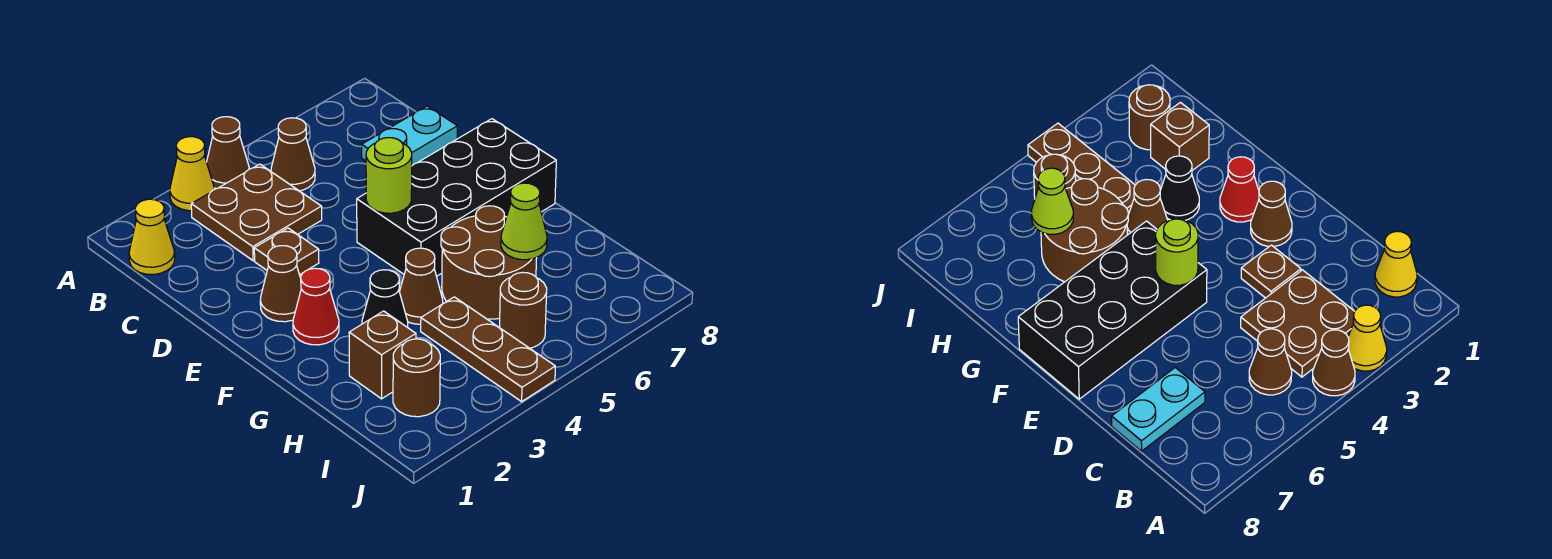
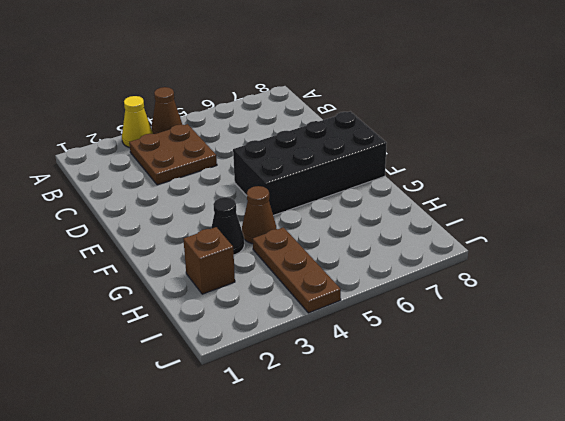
none -> yellow 1x1 cone [129,199,175,275]
none -> brown 1x1 cone [271,118,315,191]
none -> cyan 1x2 plate [362,106,457,165]

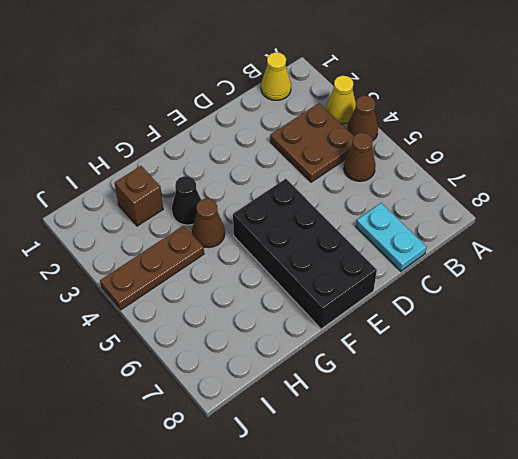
none -> brown 1x1 plate [254,228,319,275]
none -> brown 1x1 cone [260,246,301,322]
none -> red 1x1 cone [293,268,339,345]

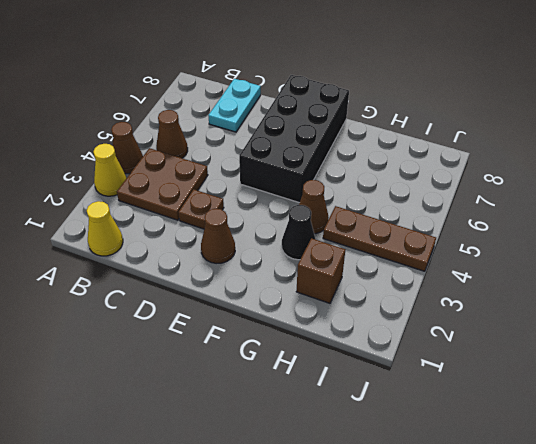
none -> red 1x1 cone [293,268,339,345]
none -> brown 2x2 round brick [441,206,536,319]
none -> brown 1x1 round brick [393,339,440,417]

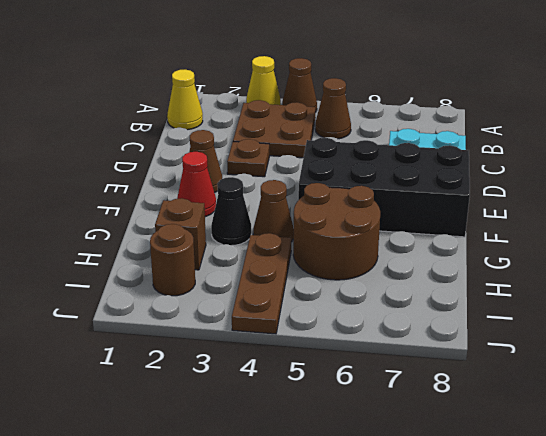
none -> brown 1x1 round brick [499,272,547,348]
none -> lime 1x1 round brick [366,138,412,213]
none -> lime 1x1 cone [501,183,547,260]

